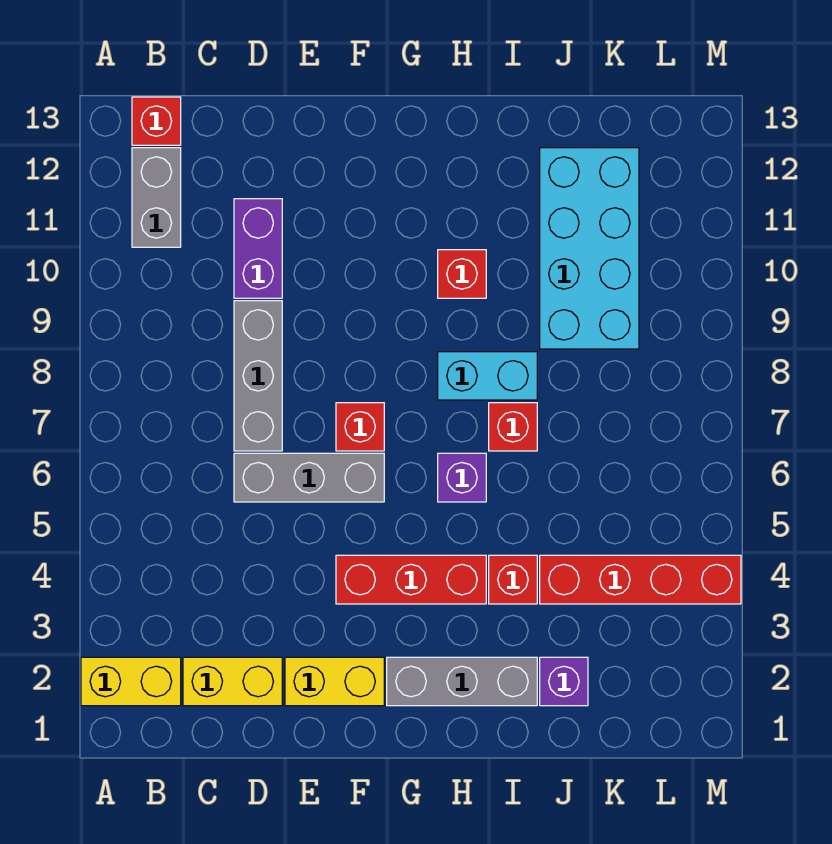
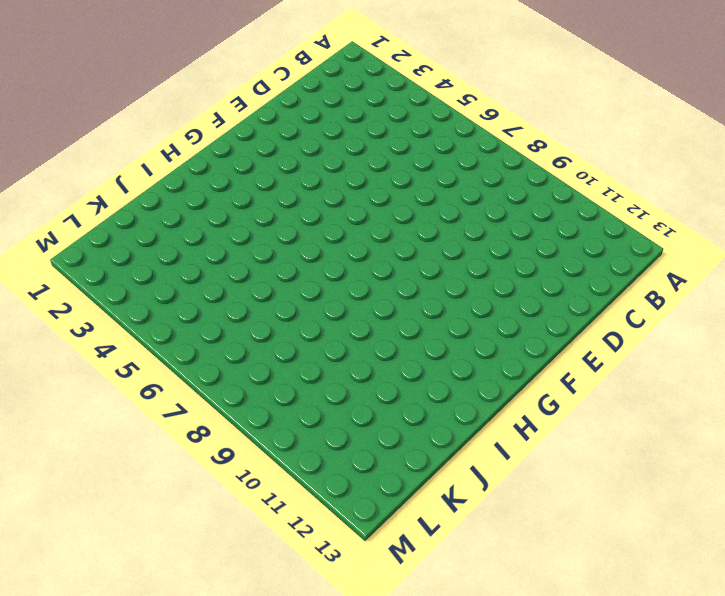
none -> yellow 1x2 brick [81,657,181,706]
none -> grey 1x2 brick [132,148,181,247]
none -> red 1x1 brick [132,97,181,145]

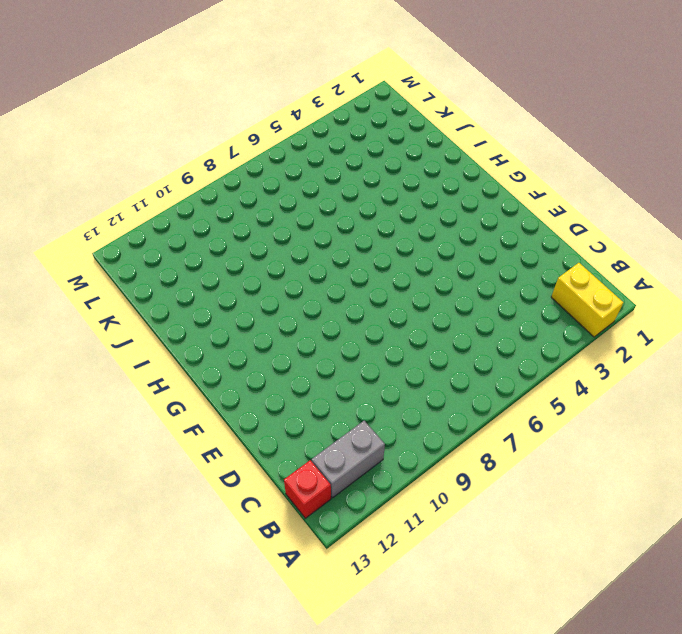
none -> yellow 1x2 brick [183,657,282,706]
none -> grey 1x3 brick [234,453,384,502]
none -> grey 1x3 brick [234,301,282,451]

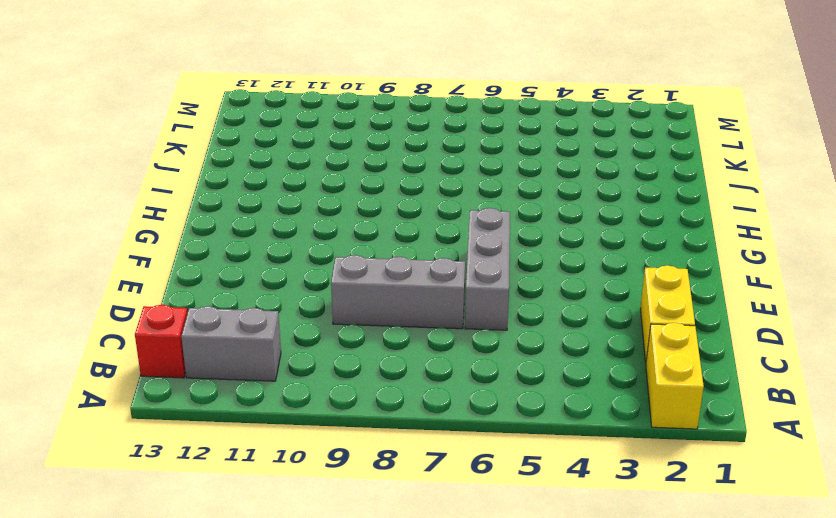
none -> purple 1x2 brick [234,199,282,298]
none -> yellow 1x2 brick [285,657,384,706]
none -> red 1x3 brick [336,555,486,604]

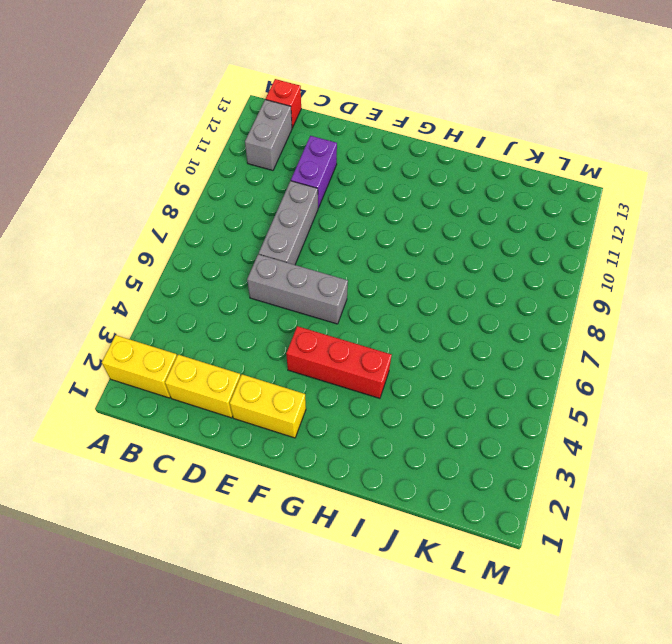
none -> red 1x1 brick [336,403,384,451]
none -> grey 1x3 brick [387,657,537,706]
none -> purple 1x1 brick [438,453,486,502]

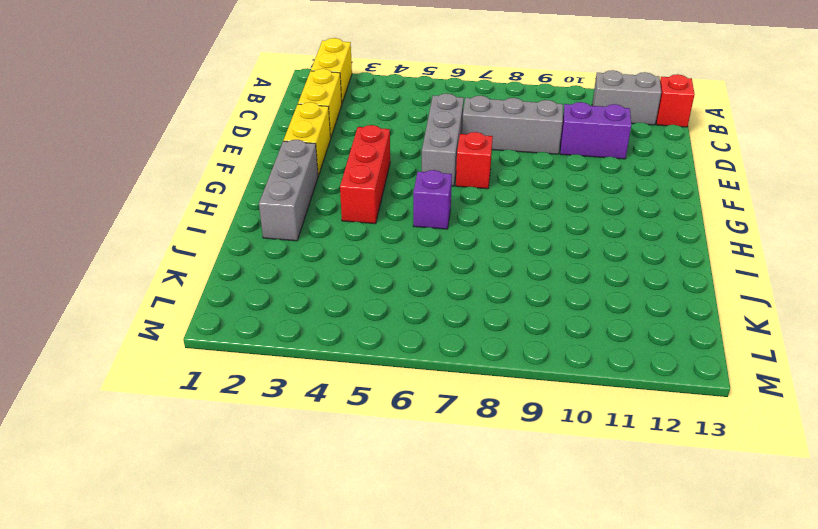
none -> cyan 1x2 brick [438,352,537,400]
none -> red 1x1 brick [438,250,486,298]
none -> red 1x1 brick [489,555,537,604]

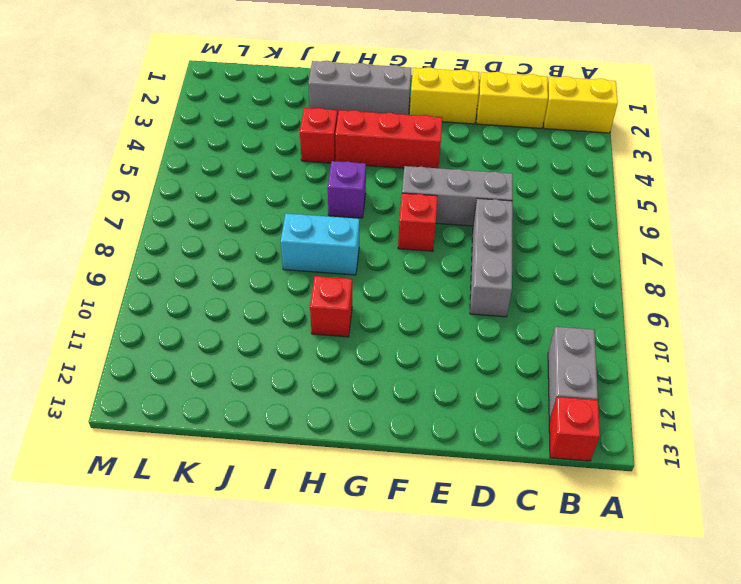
none -> purple 1x2 brick [234,199,282,298]
none -> red 1x1 brick [489,403,537,451]
none -> purple 1x1 brick [540,657,588,706]

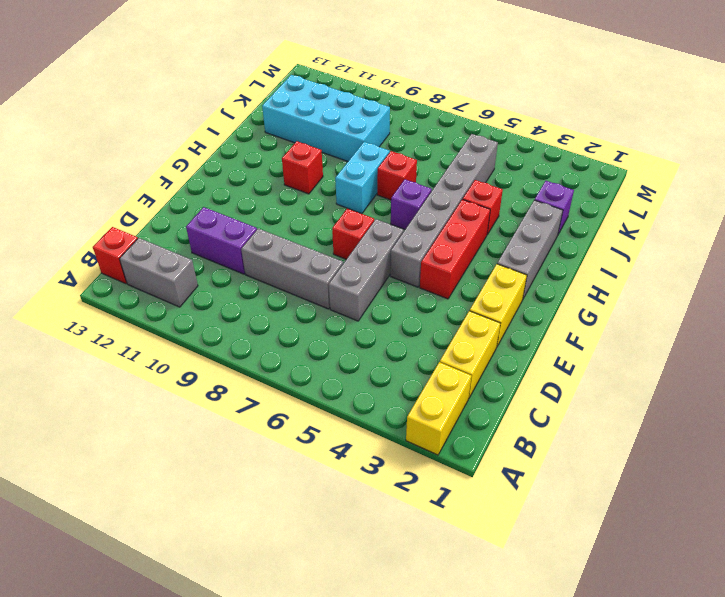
grey 1x6 brick [390,134,498,287] -> none
none -> red 1x4 brick [540,555,741,604]

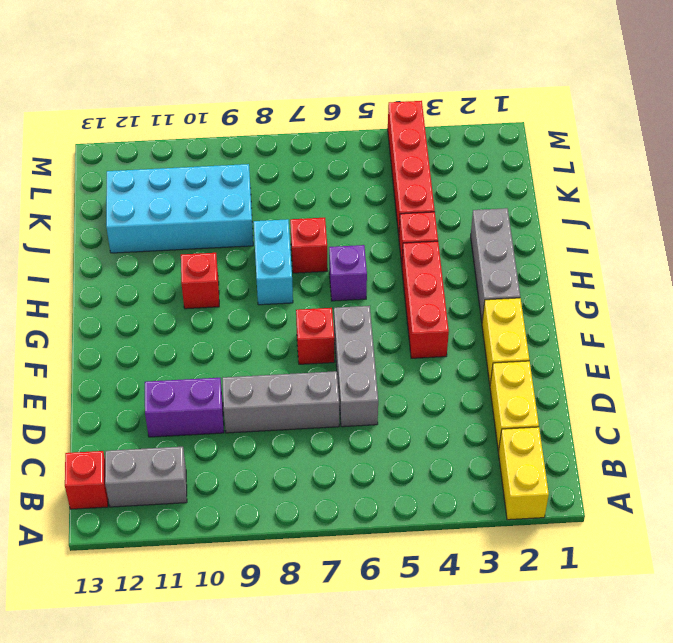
none -> purple 1x1 brick [540,657,588,706]

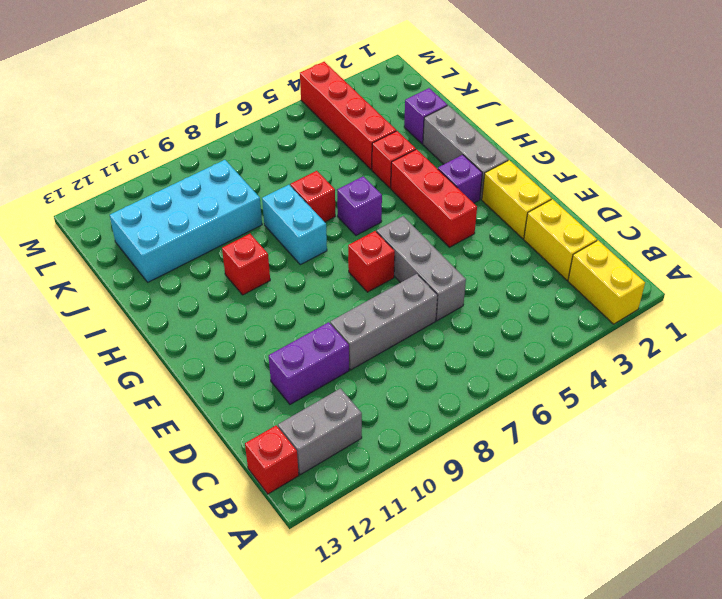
purple 1x1 brick [438,155,482,203] -> none

